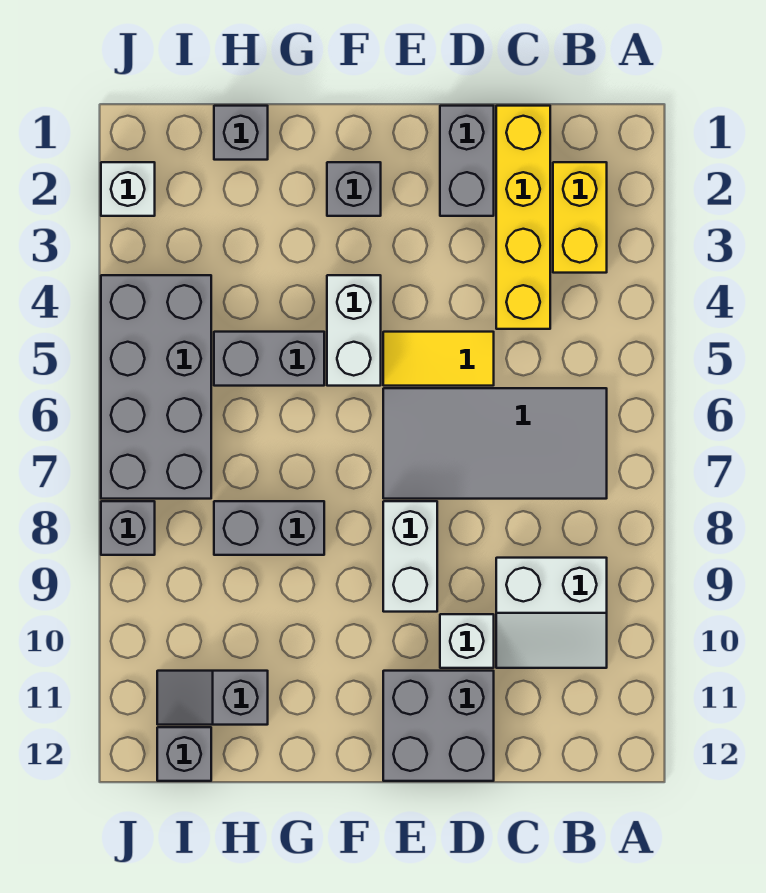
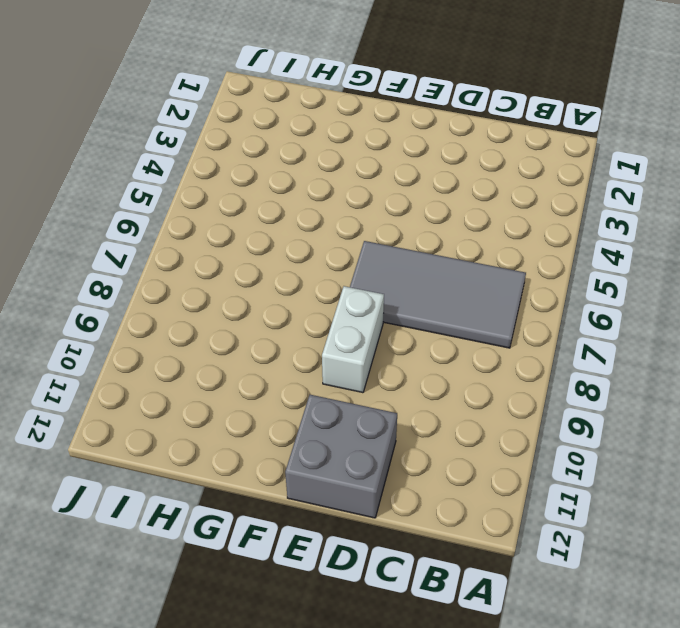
none -> yellow 1x2 brick [553,162,607,273]
none -> white 2x2 slope [496,558,607,668]
none -> yellow 1x4 brick [496,106,550,329]

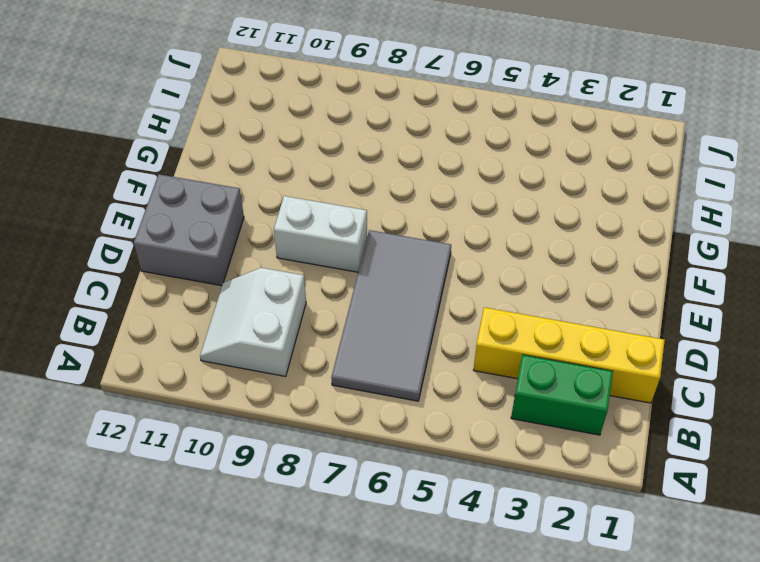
green 1x2 brick [511,355,613,435] -> yellow 1x2 brick [553,162,607,273]
none -> grey 1x2 brick [440,106,494,216]
none -> yellow 1x2 tile [383,332,494,386]
none -> white 1x1 brick [440,614,494,668]

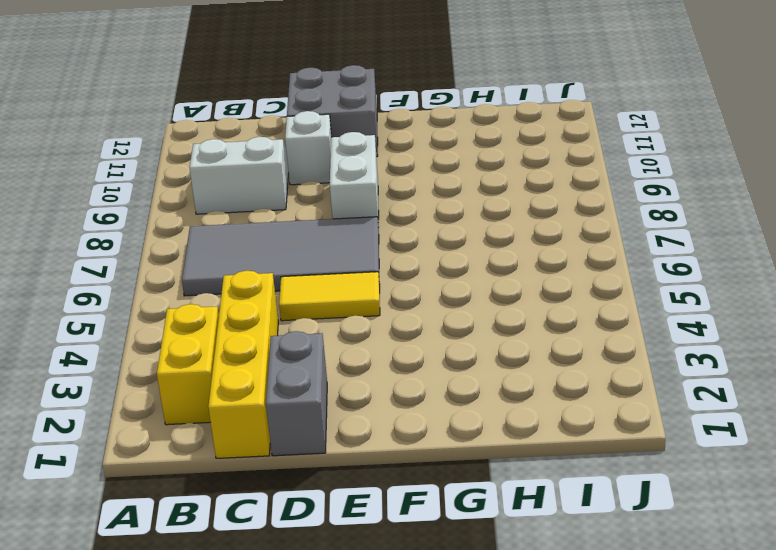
none -> grey 1x1 brick [327,162,381,216]
none -> white 1x2 brick [327,275,381,386]
none -> grey 1x2 brick [214,332,324,386]

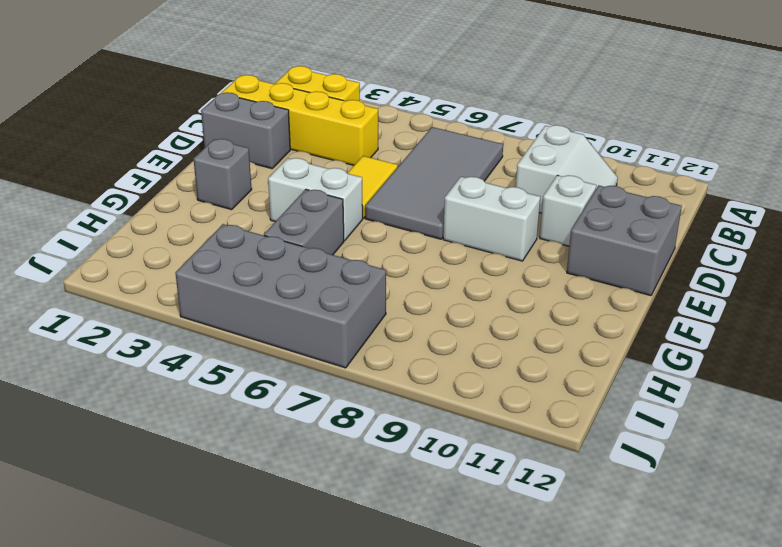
none -> grey 1x2 brick [214,501,324,555]
none -> grey 1x1 brick [214,106,268,160]
none -> grey 1x2 slope [157,671,268,725]

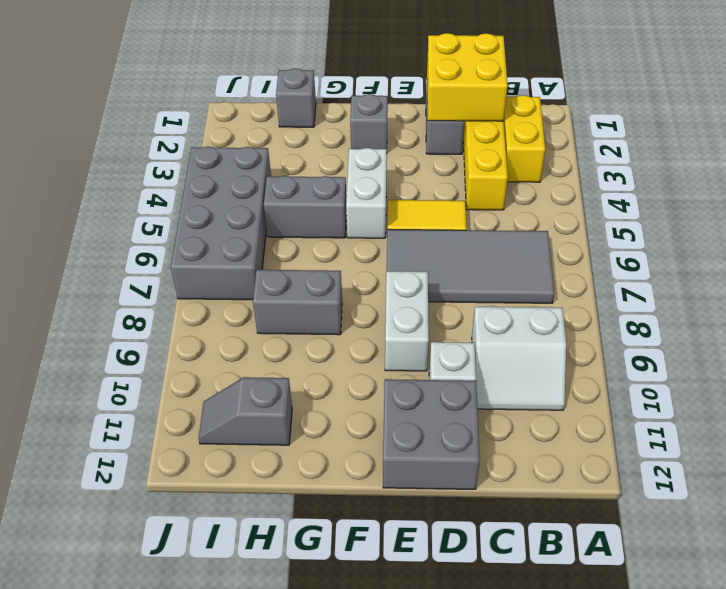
yellow 2x2 brick [427,33,508,121] -> none
none -> grey 1x1 brick [157,727,211,781]
none -> white 1x1 brick [101,162,155,216]
none -> grey 1x1 brick [101,501,155,555]

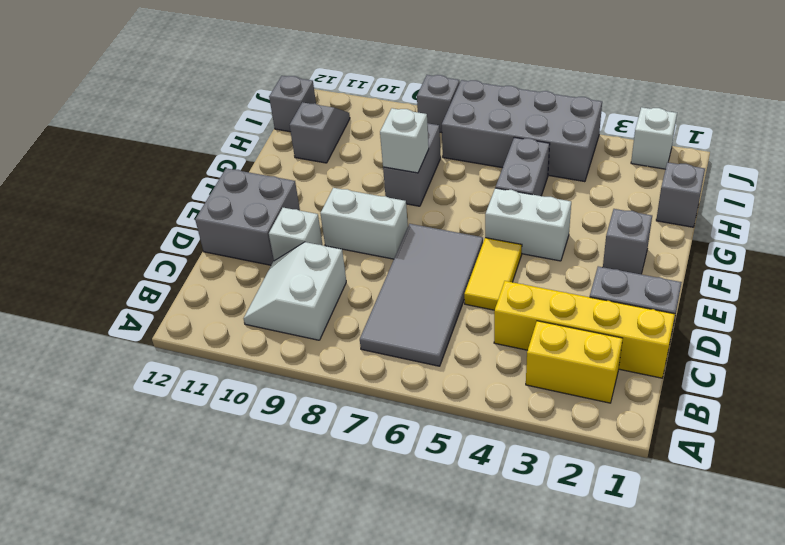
white 1x1 brick [380,108,429,173] -> none

